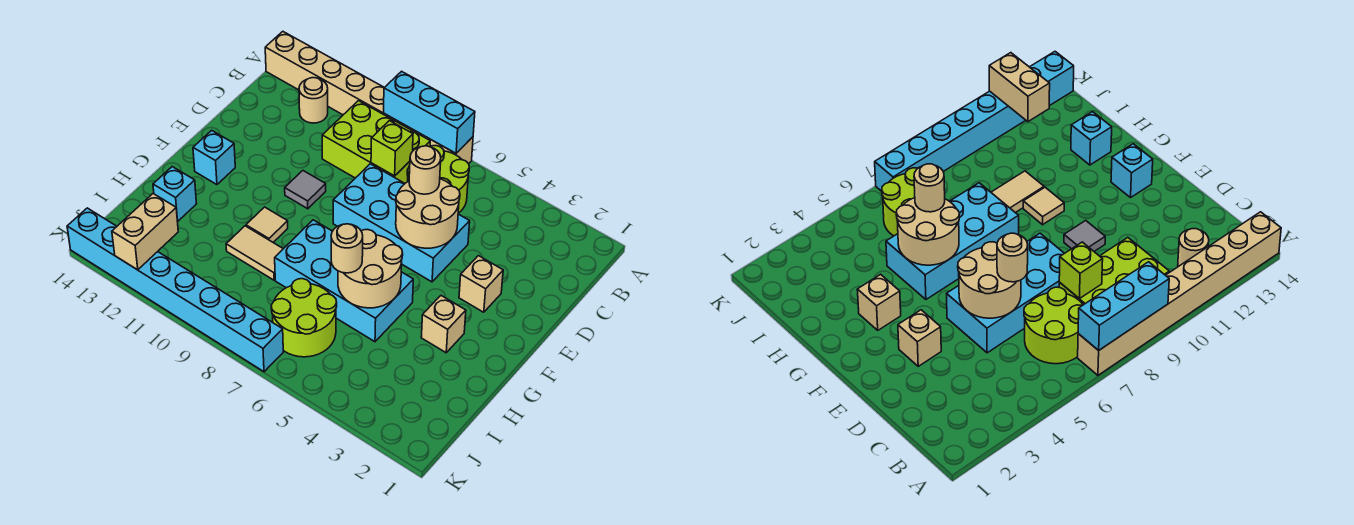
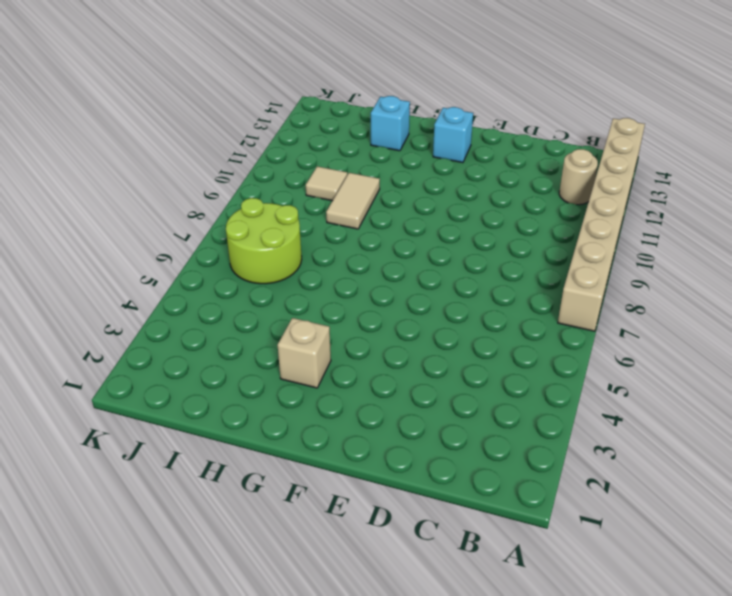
tan 1x1 tile [306,166,347,201] -> tan 1x1 tile moved to [246,207,288,242]
none -> lime 2x2 round brick [407,146,469,213]
none -> lime 2x3 brick [322,101,430,183]
none -> cyan 2x4 brick [333,164,470,282]

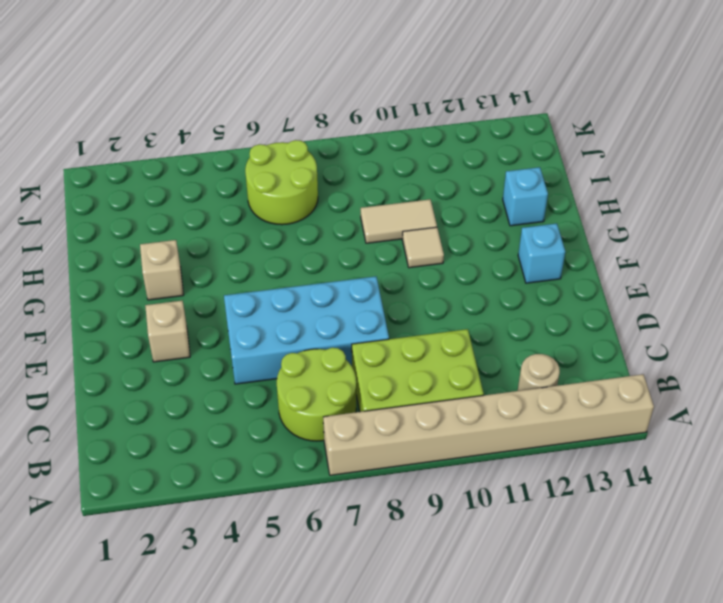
none -> grey 1x1 tile [285,171,326,209]
none -> cyan 2x4 brick [275,220,413,342]
none -> cyan 1x8 brick [67,208,283,372]

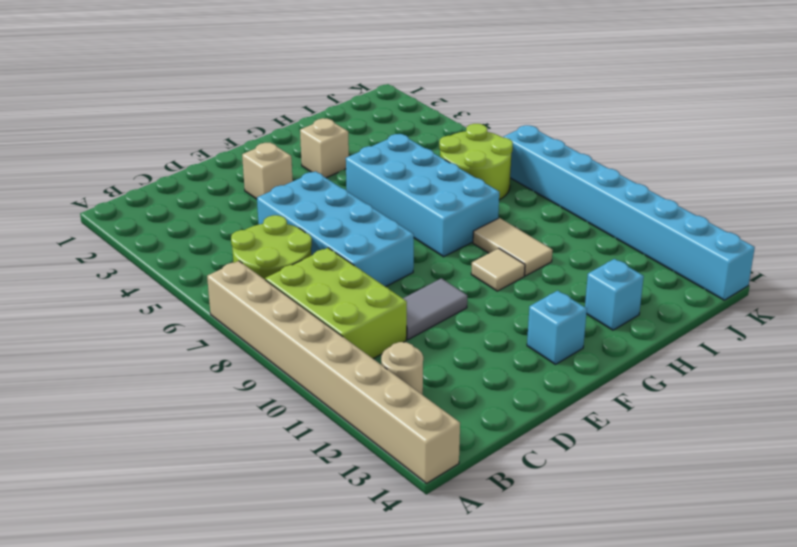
grey 1x2 tile [403,278,467,340] -> grey 1x1 tile [285,171,326,209]
none -> cyan 1x3 brick [383,71,475,153]
none -> lime 1x1 brick [371,121,413,176]
none -> tan 2x2 round brick [396,179,460,248]

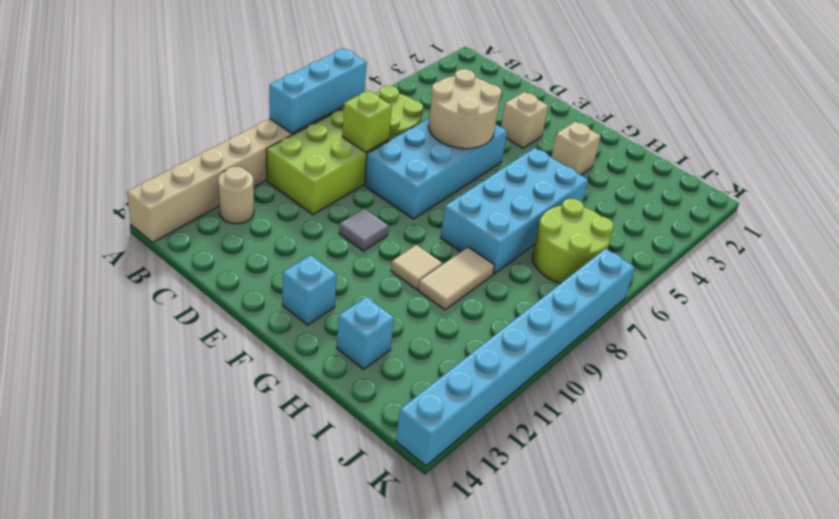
none -> tan 2x2 round brick [338,229,403,308]
none -> tan 1x2 brick [112,194,178,270]
none -> tan 1x1 round brick [409,146,441,194]

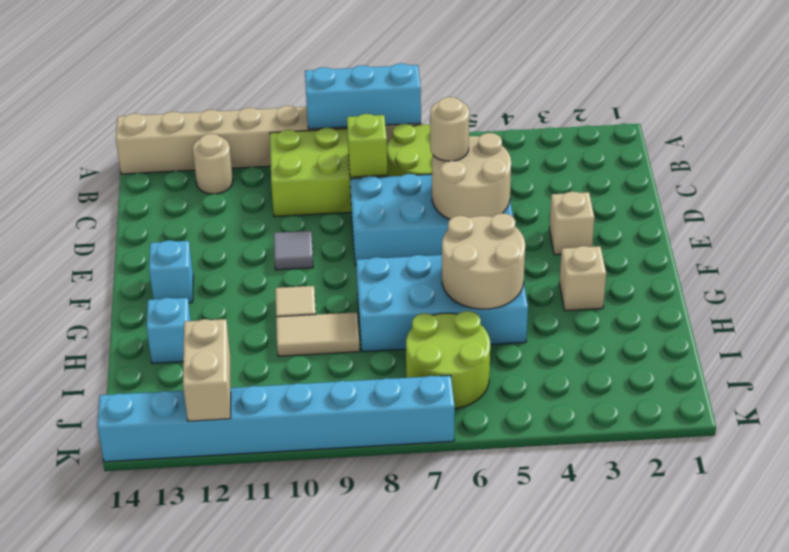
none -> tan 1x1 round brick [331,224,363,273]

